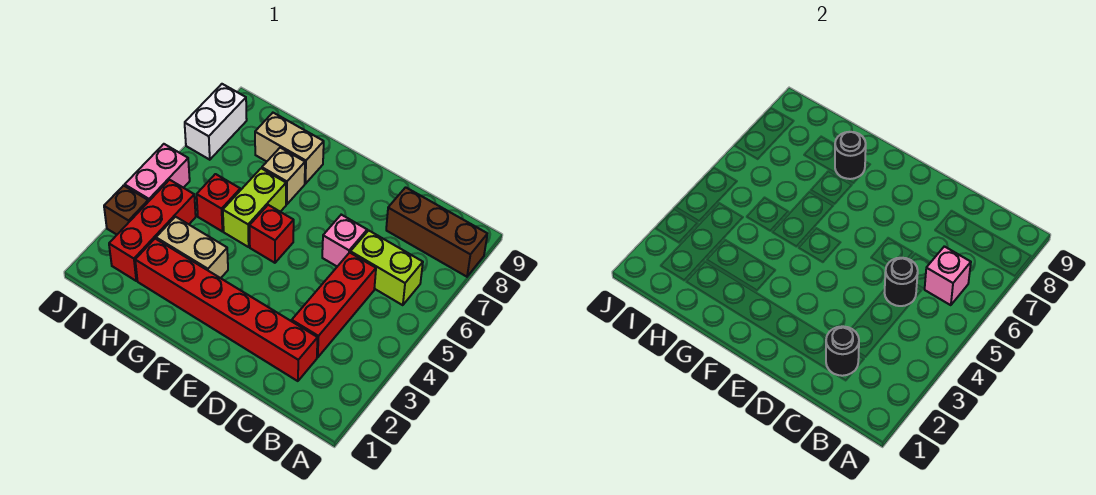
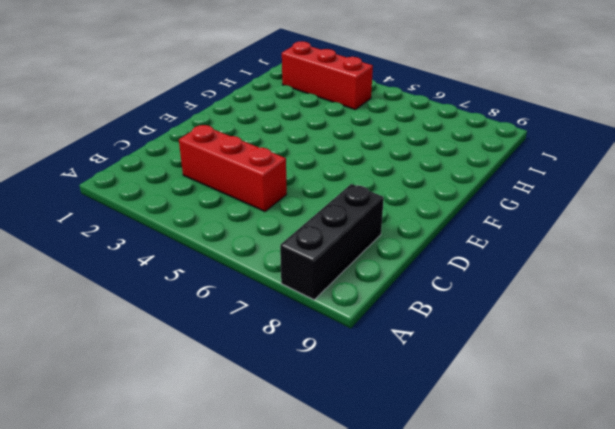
black 1x3 brick [280,184,384,300] -> brown 1x3 brick [386,187,487,277]
none -> lime 1x2 brick [350,230,423,305]
none -> red 1x6 brick [135,239,318,381]
none -> pink 1x1 brick [322,215,367,266]

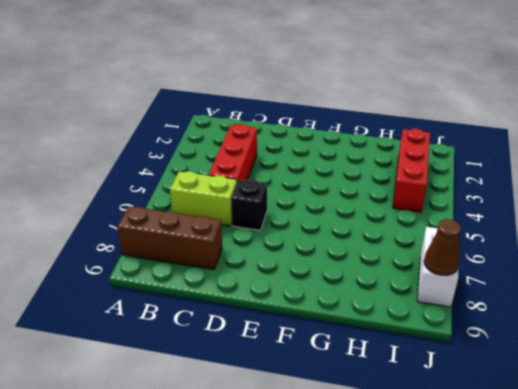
black 1x1 brick [231,180,267,230] -> pink 1x1 brick [322,215,367,266]
brown 1x1 cone [424,219,461,276] -> none
none -> red 1x6 brick [135,239,318,381]
none -> red 1x1 brick [249,205,294,263]
none -> tan 1x2 brick [156,217,228,278]

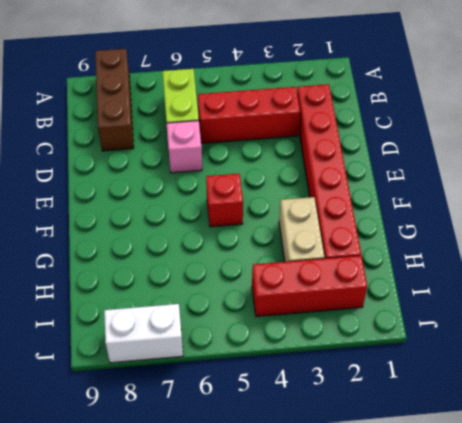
none -> lime 1x2 brick [223,168,286,247]
none -> tan 1x1 brick [262,148,305,204]
none -> tan 1x2 brick [255,113,324,184]

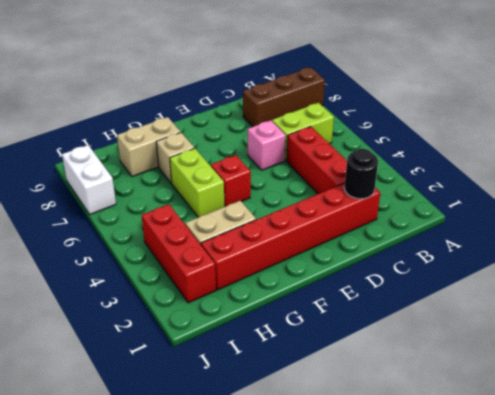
none -> red 1x1 brick [197,174,240,231]
none -> brown 1x1 brick [104,186,148,235]
none -> pink 1x2 brick [125,144,190,202]

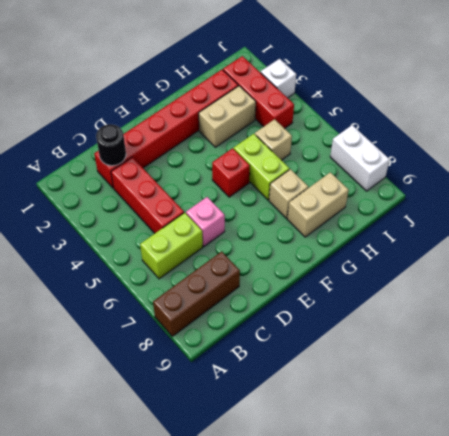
tan 1x1 brick [255,119,292,160] -> red 1x1 brick [197,174,240,231]
white 1x1 brick [261,59,296,98] -> brown 1x1 brick [104,186,148,235]
none -> pink 1x2 brick [125,144,190,202]
none -> pink 1x1 brick [925,246,971,305]
none -> black 1x1 round brick [884,258,918,306]

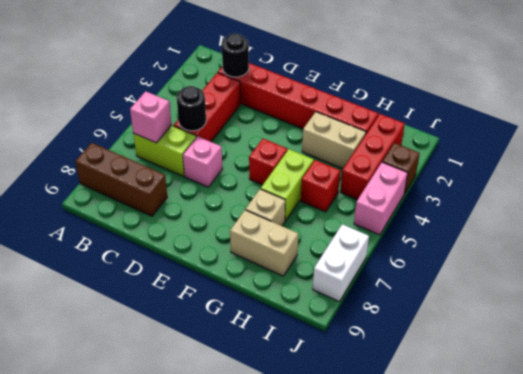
none -> black 1x1 round brick [835,132,866,179]

